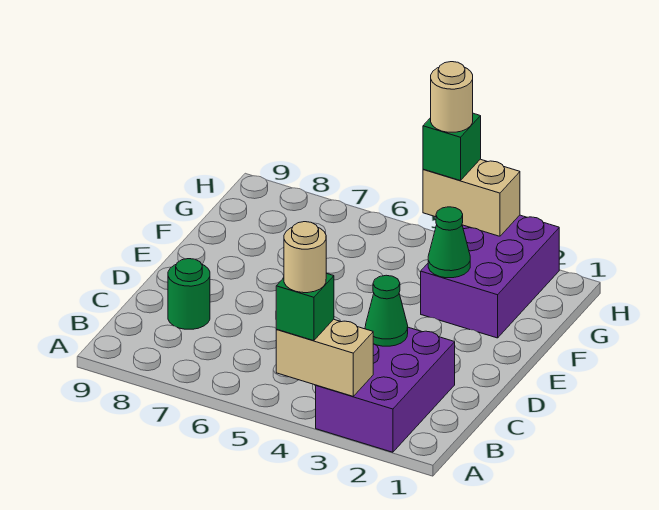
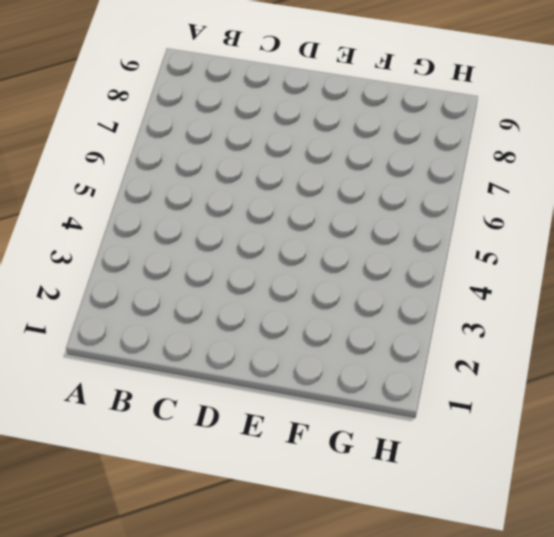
none -> purple 2x3 brick [316,327,455,452]
none -> green 1x1 round brick [168,259,210,329]

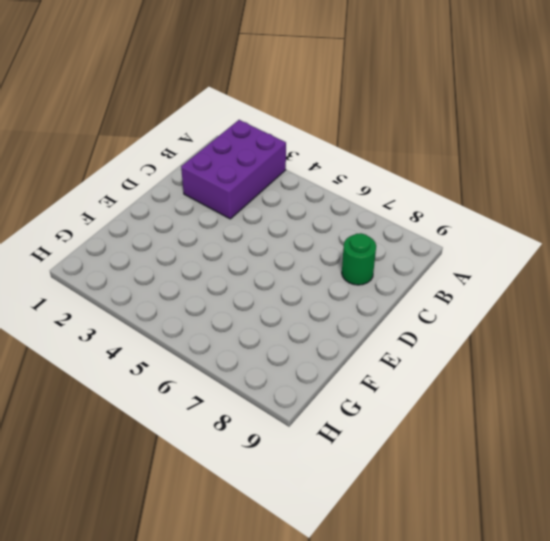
none -> purple 2x3 brick [421,215,559,338]
none -> tan 1x2 brick [276,319,373,396]

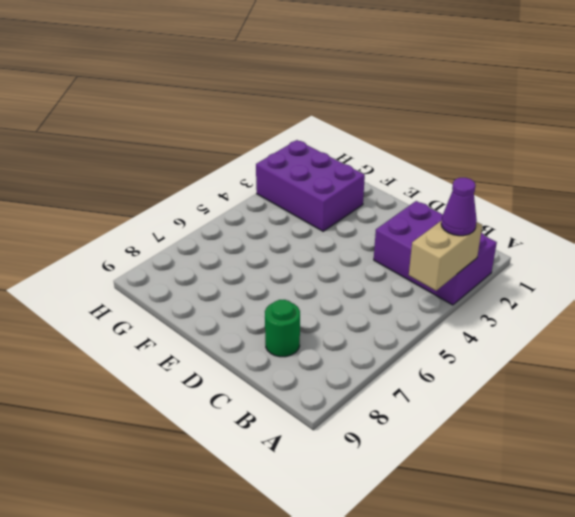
purple 1x1 cone [441,178,477,236] -> none
none -> green 1x1 cone [365,275,408,346]
none -> green 1x1 cone [428,207,470,278]

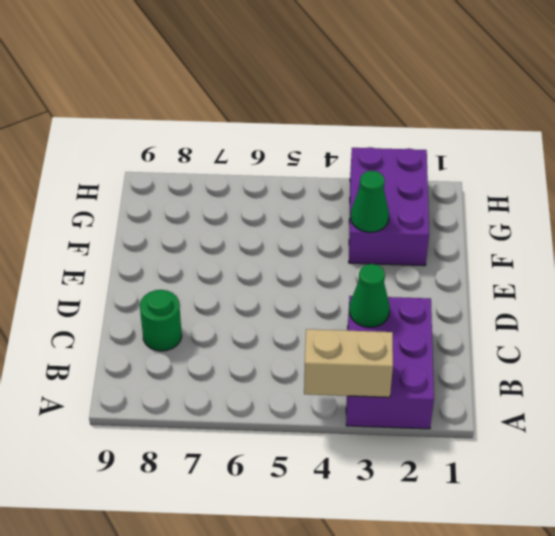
none -> tan 1x2 brick [423,159,520,236]
none -> green 1x1 brick [276,273,334,341]

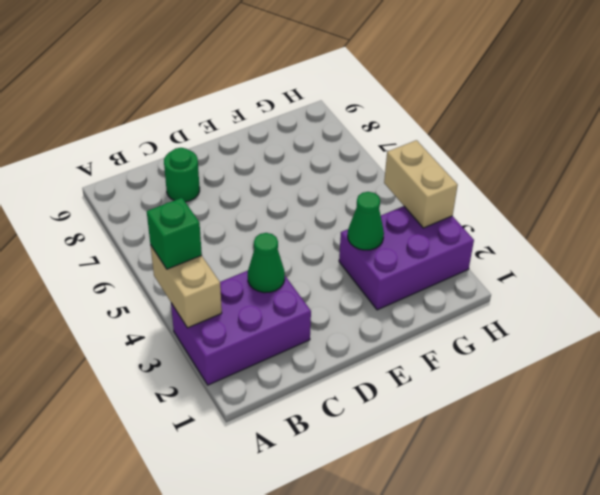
none -> green 1x1 brick [423,113,481,181]
none -> tan 1x1 round brick [284,222,326,293]

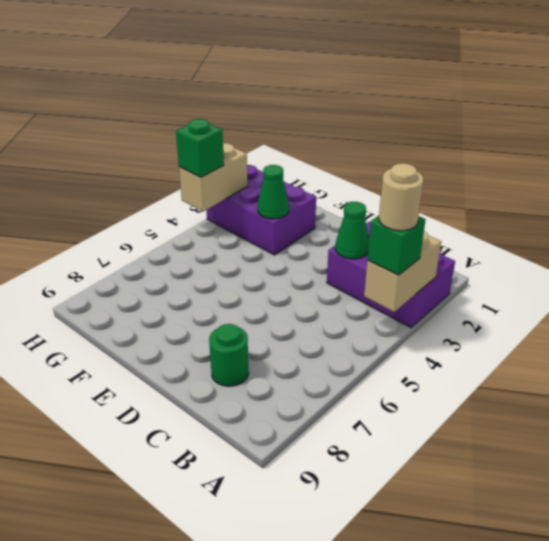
none -> tan 1x1 round brick [431,62,473,132]

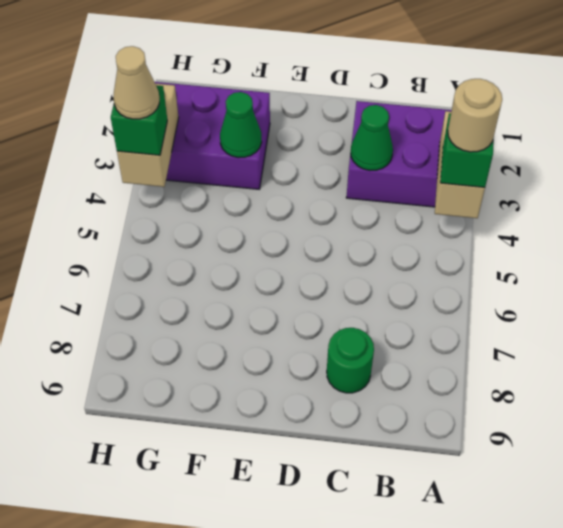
tan 1x1 cone [113,46,159,119] -> tan 1x1 round brick [431,62,473,132]

